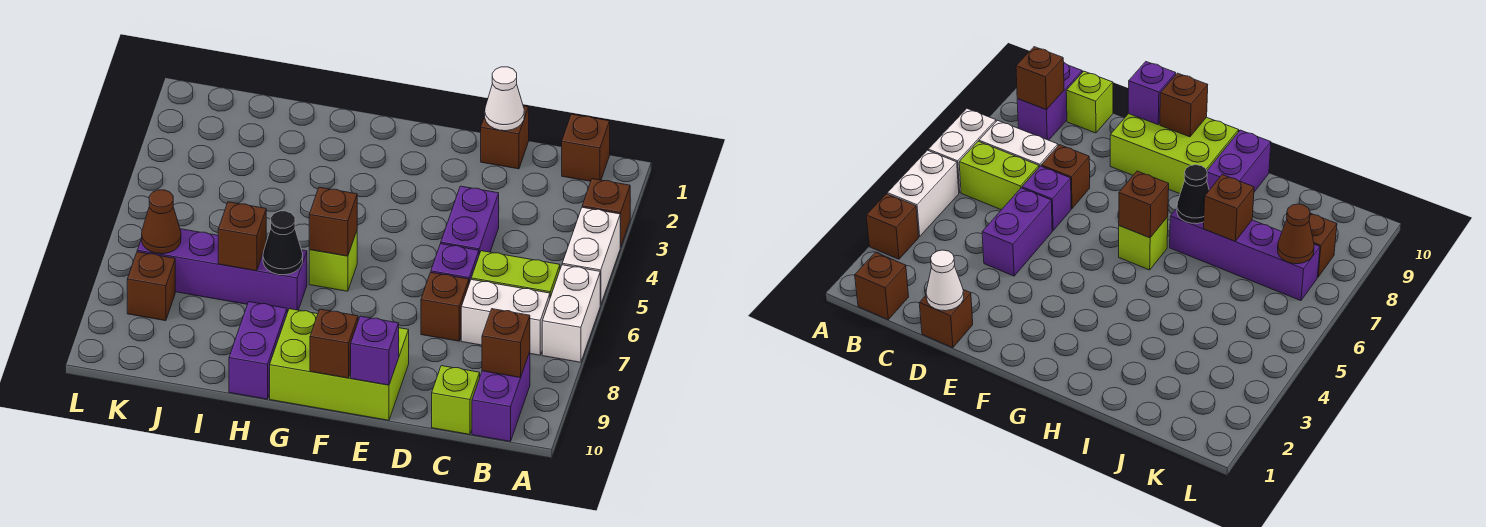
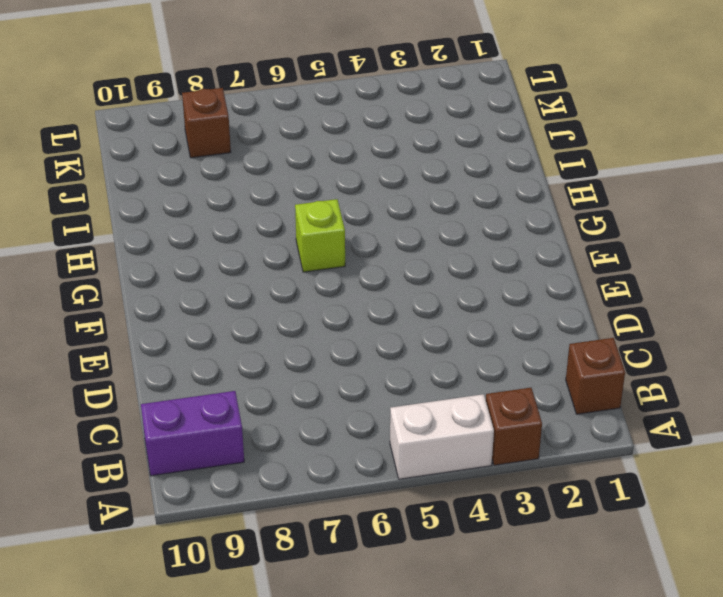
none -> white 1x2 brick [542,265,600,362]
none -> lime 1x2 brick [471,251,560,297]
none -> white 1x2 brick [461,279,550,355]

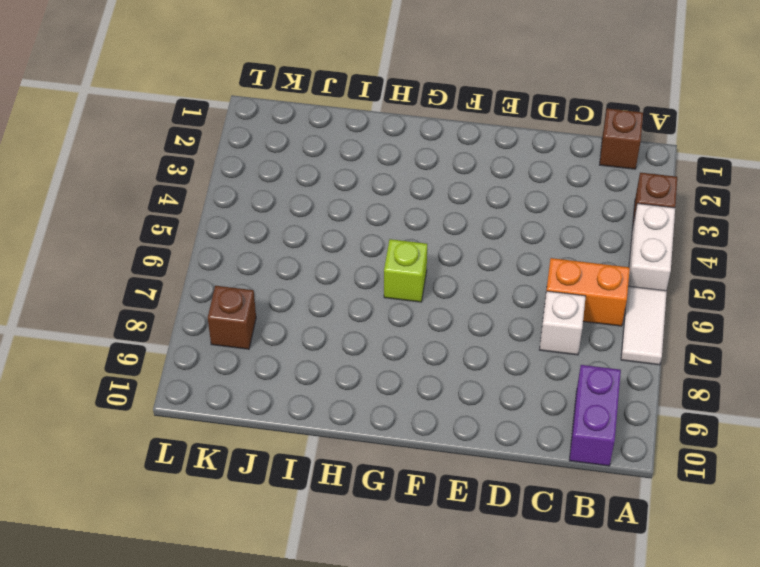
white 1x2 tile [621,286,667,365] -> white 1x2 brick [542,265,600,362]
orange 1x2 brick [545,258,630,326] -> lime 1x2 brick [471,251,560,297]
white 1x1 brick [540,291,586,355] -> white 1x2 brick [461,279,550,355]
none -> lime 1x1 brick [432,366,480,434]
none -> brown 1x1 brick [481,106,529,169]
none -> purple 1x2 brick [441,186,499,254]

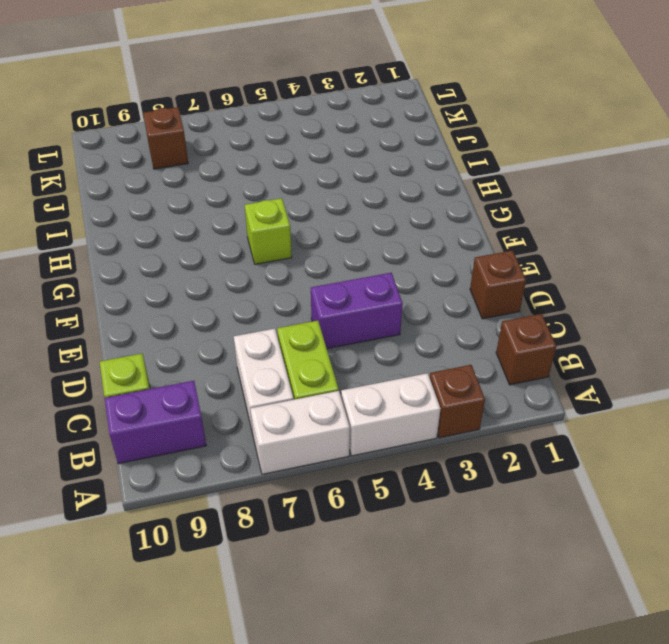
none -> purple 1x1 brick [431,244,479,283]
none -> brown 1x1 brick [421,273,469,341]
none -> lime 2x3 brick [270,309,409,420]

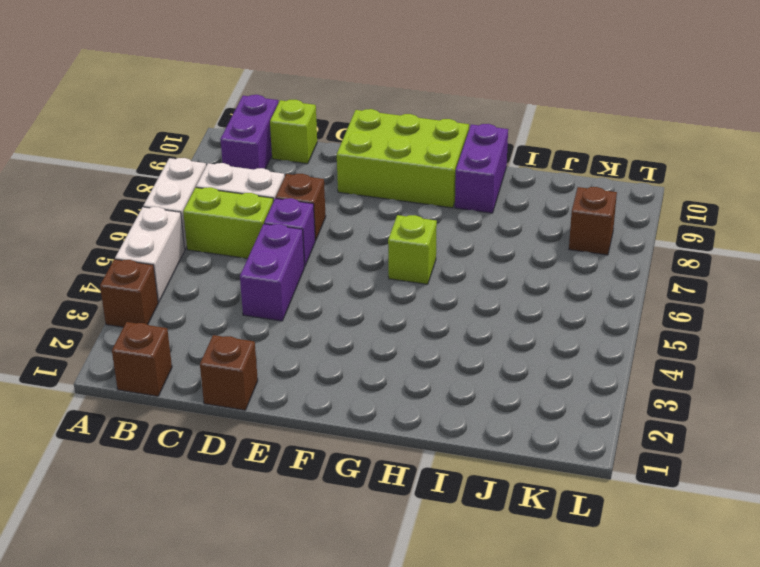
none -> purple 1x4 brick [137,229,307,311]
none -> brown 1x1 brick [482,309,530,378]
none -> white 1x1 cone [485,67,524,131]

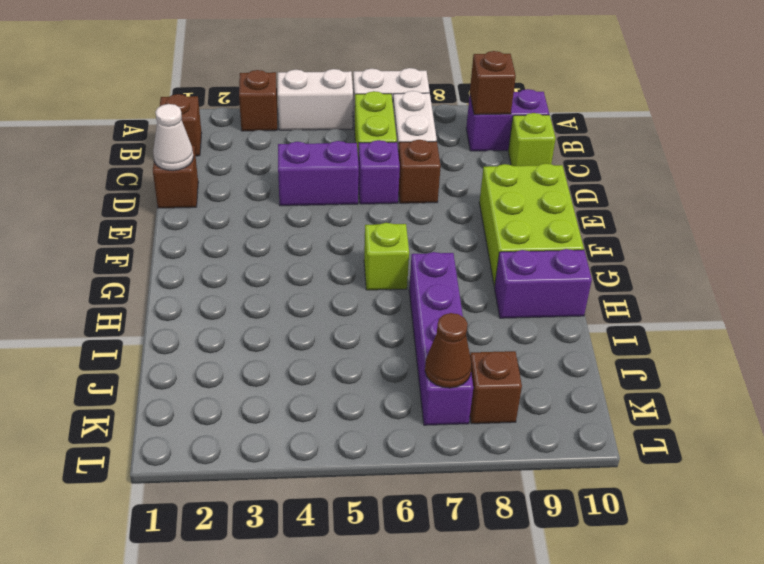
none -> purple 1x1 brick [351,316,399,385]
none -> brown 1x1 brick [310,309,358,378]
none -> brown 1x1 brick [309,187,357,256]

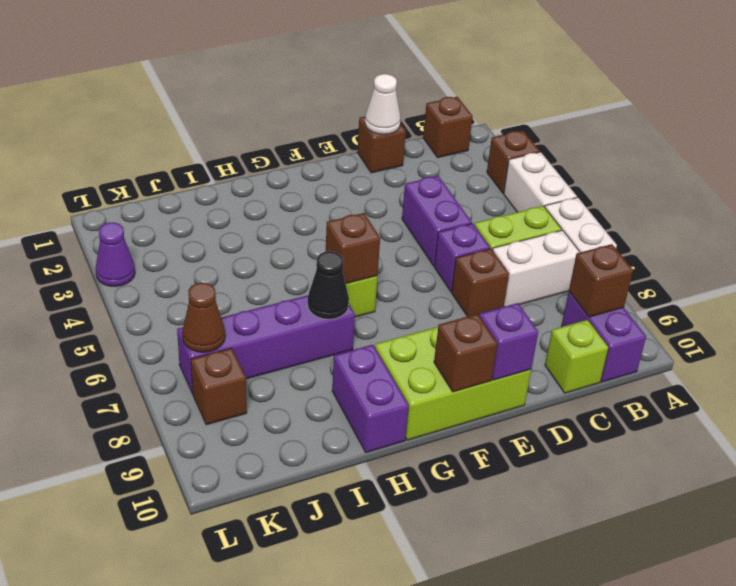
purple 1x1 cone [96,222,135,287] -> none
none -> brown 1x1 brick [218,202,266,271]

